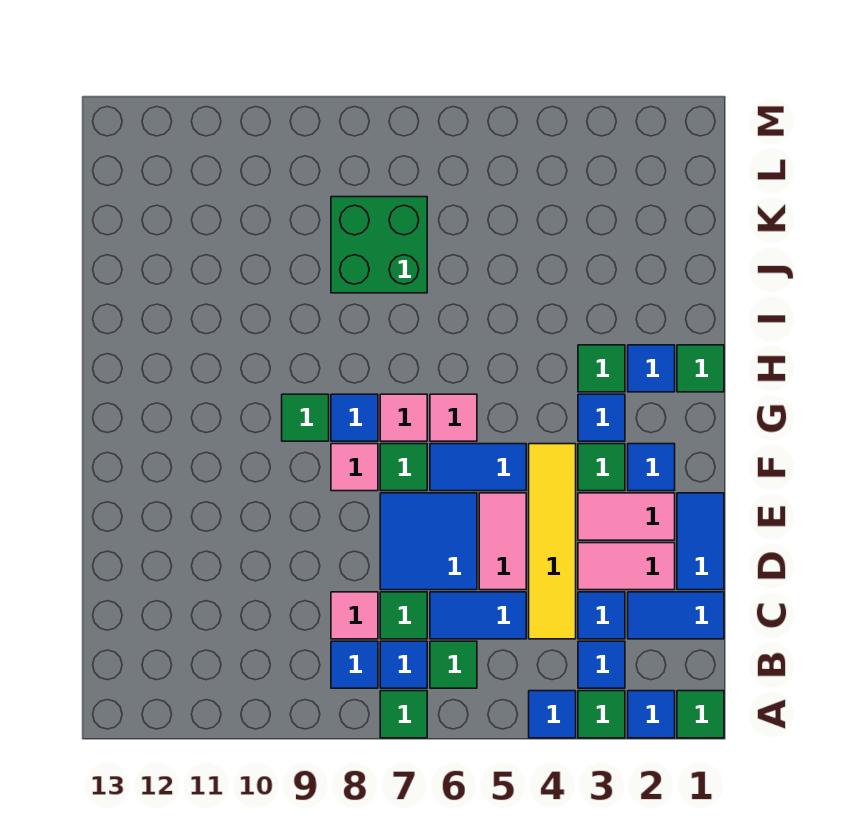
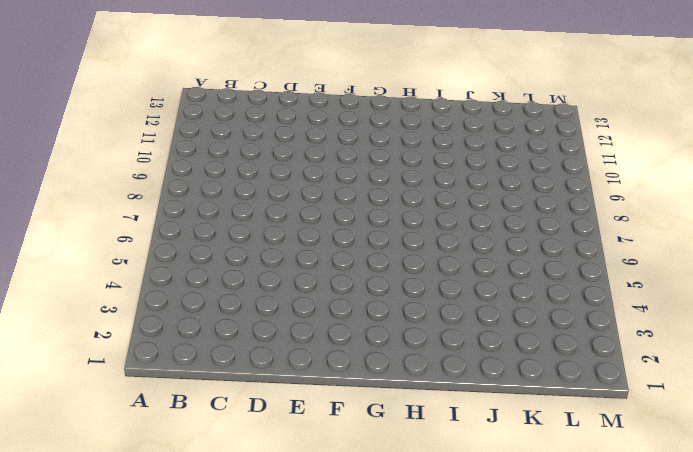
none -> green 1x1 tile [677,691,724,738]
none -> blue 1x1 tile [628,691,675,738]
none -> green 1x1 tile [578,691,625,738]
none -> blue 1x1 tile [529,691,576,738]

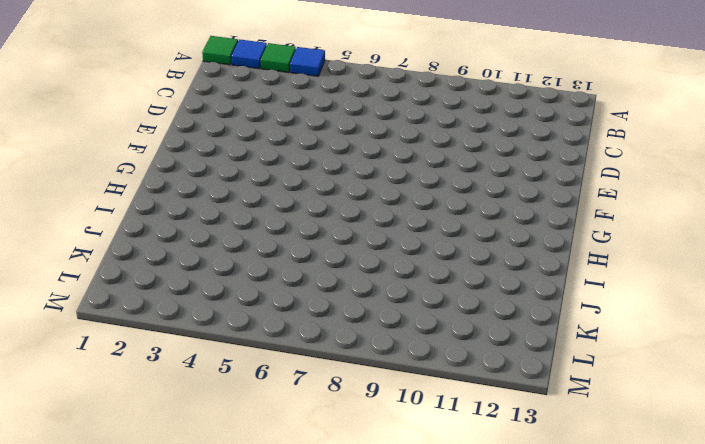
none -> green 1x1 tile [380,691,427,738]
none -> blue 1x1 tile [578,641,625,688]
none -> green 1x1 tile [430,641,477,688]
none -> blue 1x1 tile [380,641,427,688]

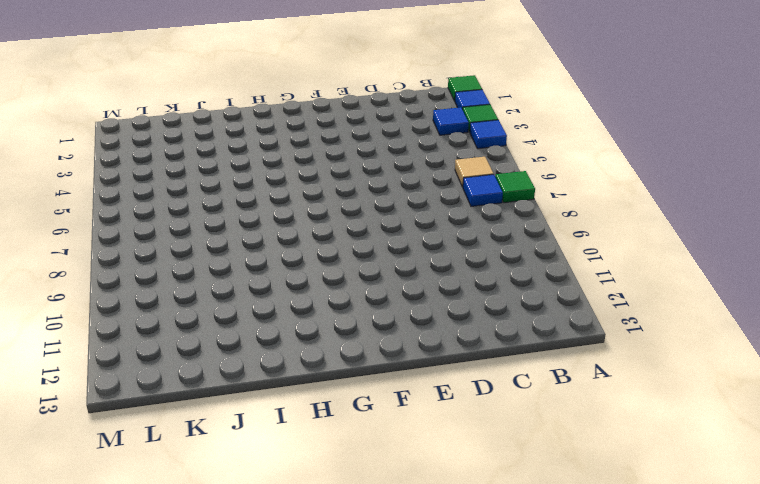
tan 1x1 tile [455,157,494,187] -> green 1x1 tile [430,641,477,688]
none -> blue 1x1 tile [331,641,378,688]
none -> blue 1x2 tile [628,592,724,639]
none -> blue 1x1 tile [578,592,625,639]
none -> yellow 1x4 tile [529,444,576,639]

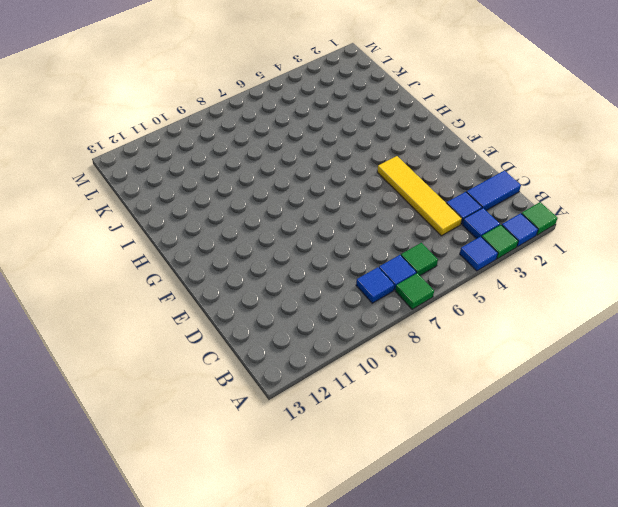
none -> blue 1x2 tile [430,592,526,639]
none -> green 1x1 tile [380,592,427,639]
none -> pink 1x1 tile [331,592,378,639]
none -> blue 1x2 tile [677,493,724,590]

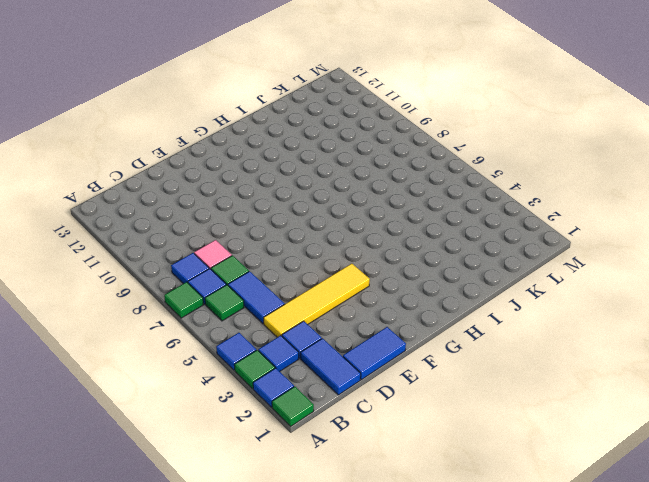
none -> pink 1x2 tile [578,543,675,590]
none -> pink 1x2 tile [479,493,526,590]
none -> blue 2x2 tile [380,493,477,590]
none -> pink 1x2 tile [578,493,675,540]

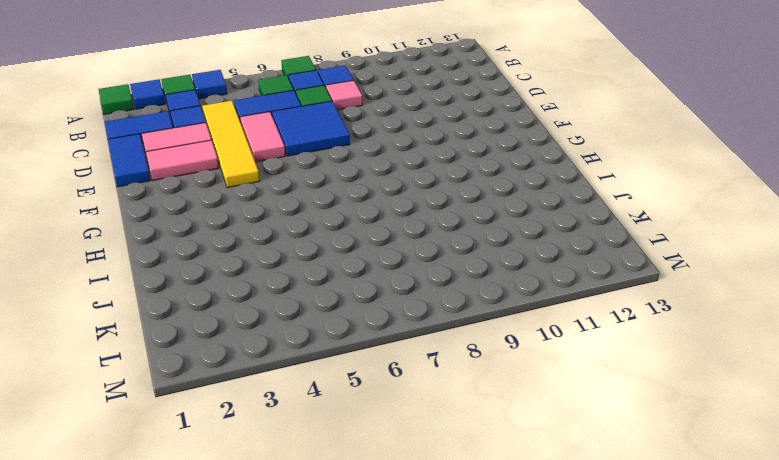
none -> blue 1x1 tile [628,444,675,491]
none -> green 1x1 tile [578,444,625,491]
none -> blue 1x2 tile [430,444,526,491]
none -> green 1x1 tile [380,444,427,491]

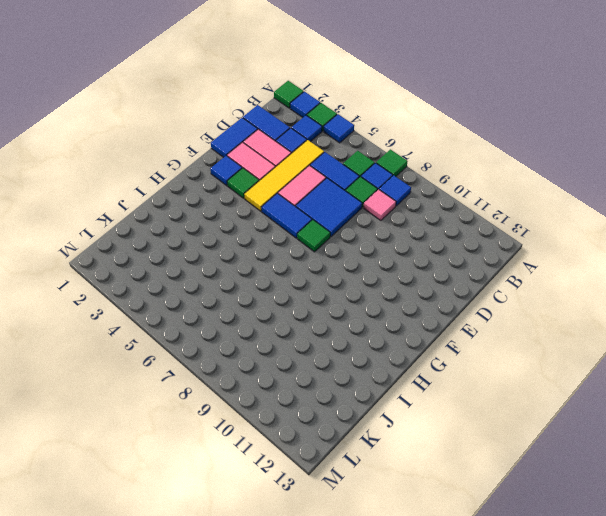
none -> pink 1x1 tile [331,444,378,491]
none -> blue 1x1 tile [578,394,625,441]
none -> pink 1x1 tile [430,394,477,441]
none -> pink 1x1 tile [380,394,427,441]

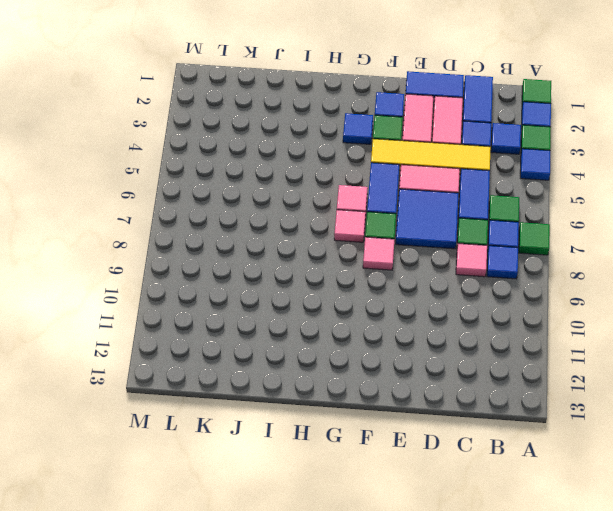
none -> blue 1x1 tile [331,394,378,441]
none -> green 1x1 tile [282,394,329,441]
none -> green 1x1 tile [677,345,724,392]
none -> blue 1x1 tile [628,345,675,392]

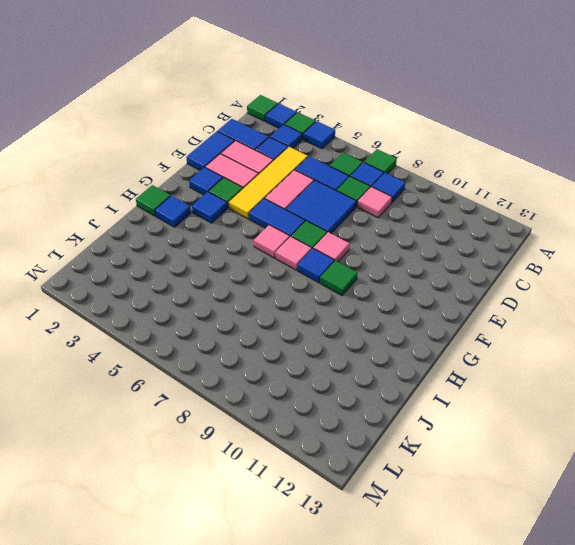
none -> green 1x1 tile [578,345,625,392]
none -> green 2x2 brick [331,197,427,293]

